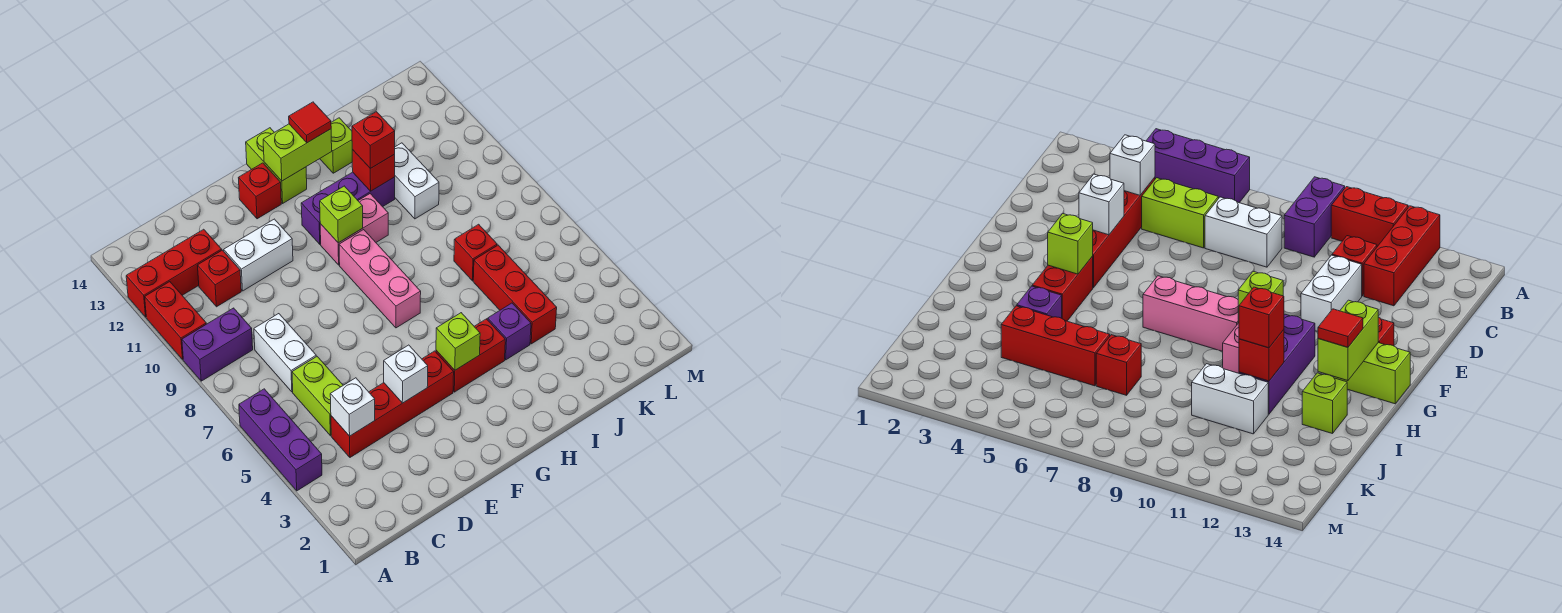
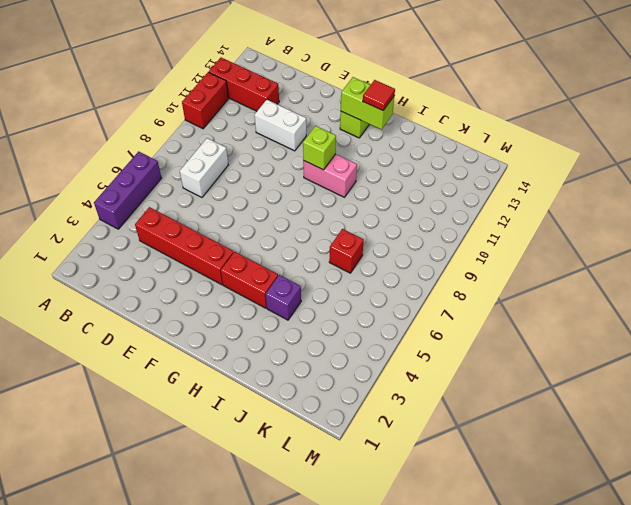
none -> purple 1x2 brick [182,308,253,381]
none -> lime 1x2 brick [292,357,343,436]
none -> red 1x1 brick [197,250,241,307]

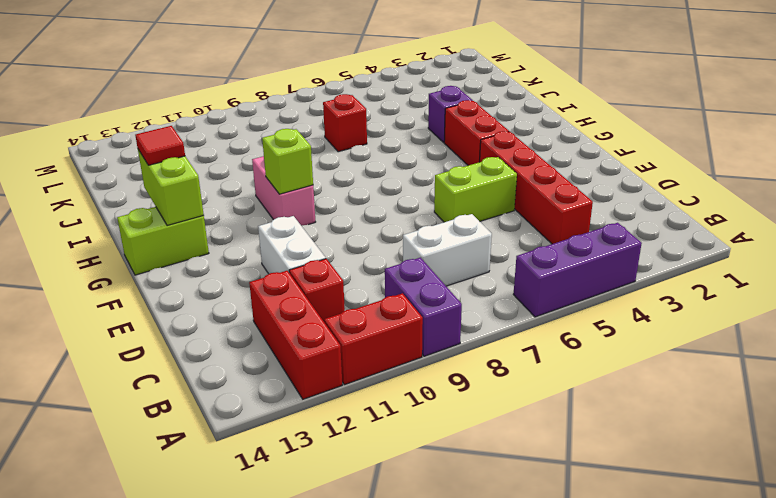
lime 1x2 brick [434,157,517,222] -> lime 1x2 brick moved to [292,357,343,436]
none -> red 1x1 brick [239,163,281,219]
none -> pink 1x3 brick [339,230,421,328]
none -> purple 1x3 brick [301,172,395,244]

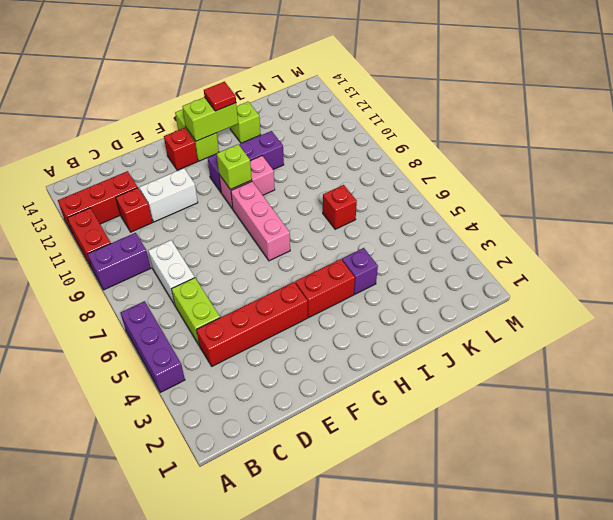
none -> red 1x3 brick [473,245,557,344]
none -> white 1x2 brick [395,143,439,219]
none -> white 1x1 brick [330,378,375,436]

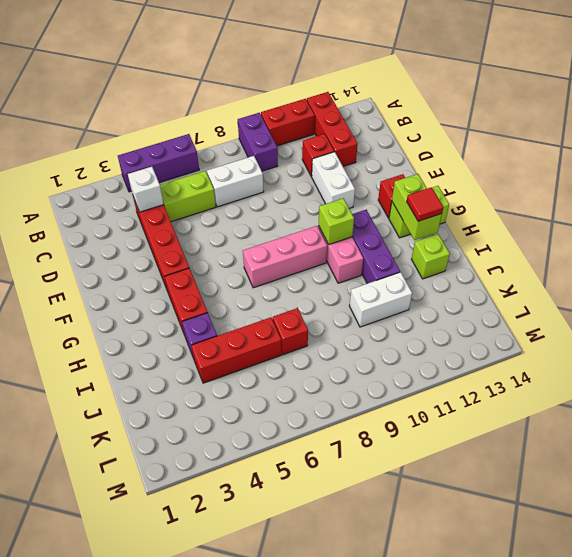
none -> white 1x1 brick [384,345,428,403]
none -> lime 1x1 brick [436,313,480,370]
none -> red 1x1 brick [352,150,395,191]

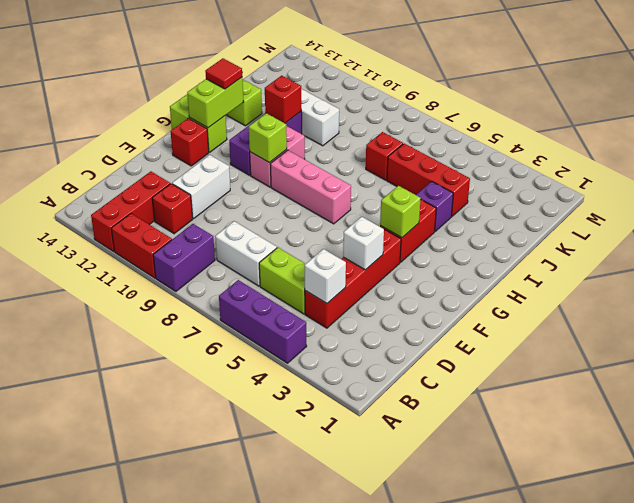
none -> red 1x1 brick [352,112,395,169]

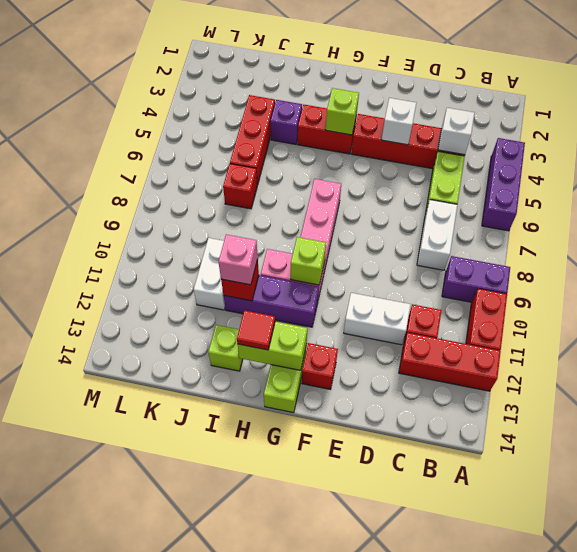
pink 1x1 brick [219,234,258,285] -> red 1x1 brick [352,112,395,169]

